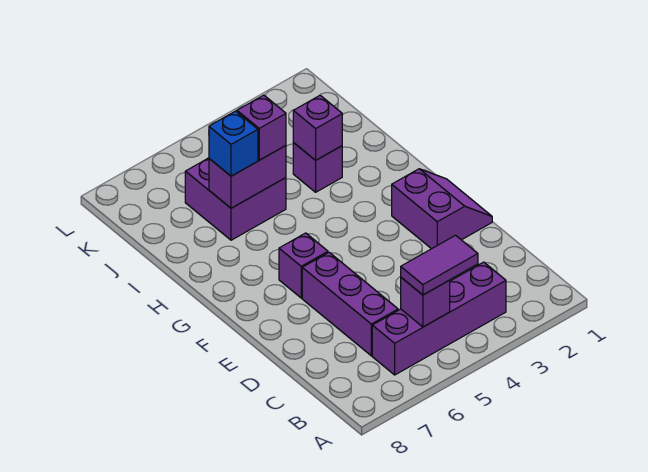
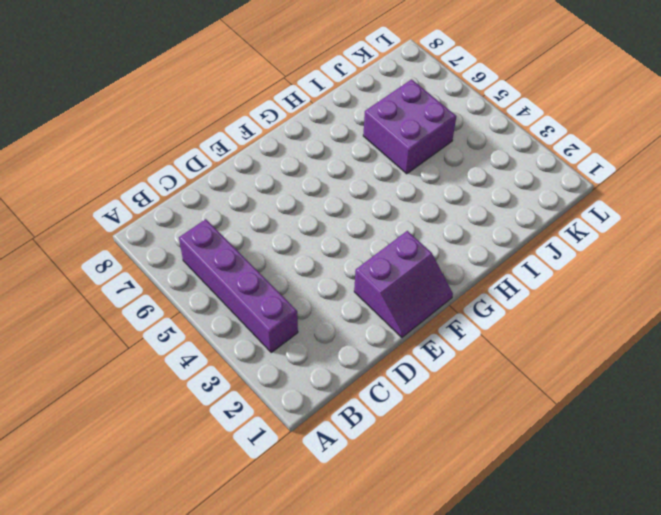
none -> purple 1x3 brick [302,252,398,356]
none -> purple 1x1 brick [279,233,328,298]
none -> purple 1x1 brick [293,143,342,192]

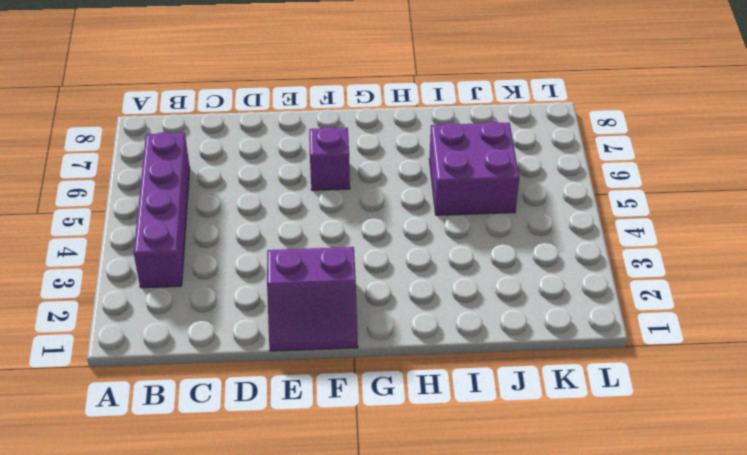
none -> purple 1x3 brick [302,252,398,356]
none -> purple 1x1 brick [293,143,342,192]
none -> purple 1x1 brick [401,278,450,327]

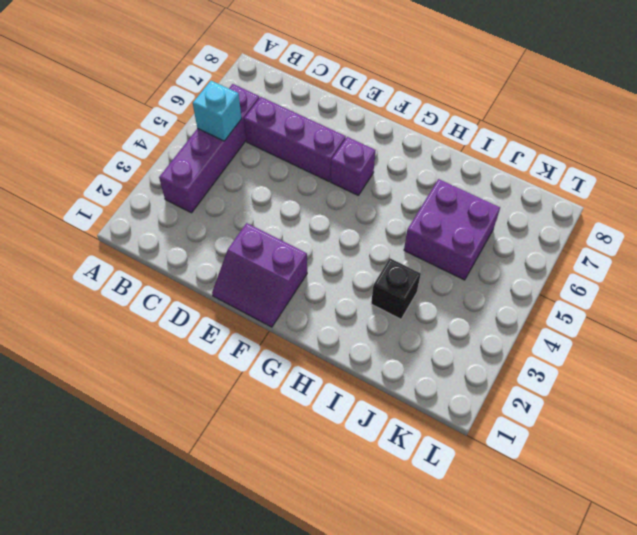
cyan 1x1 brick [193,81,242,141] -> purple 1x1 brick [401,278,450,327]
black 1x1 brick [371,258,421,319] -> purple 1x1 brick [293,143,342,192]
none -> purple 1x1 brick [293,95,342,160]
none -> purple 1x2 brick [209,146,286,208]
none -> purple 1x2 tile [401,235,478,295]

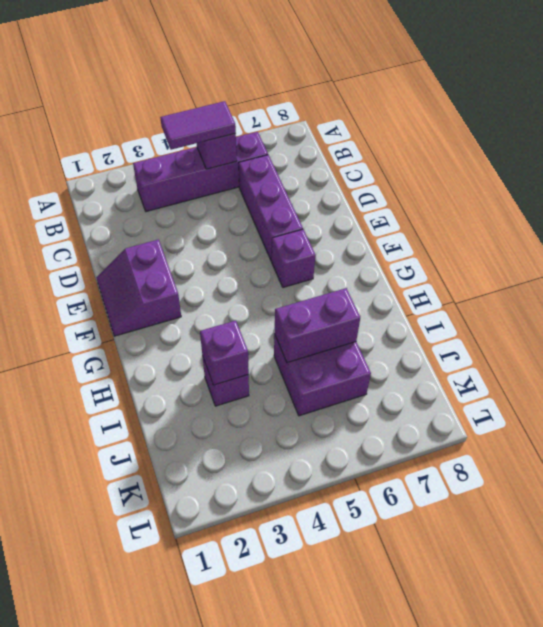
none -> purple 1x1 brick [237,95,286,160]
none -> blue 1x1 brick [209,111,258,176]

